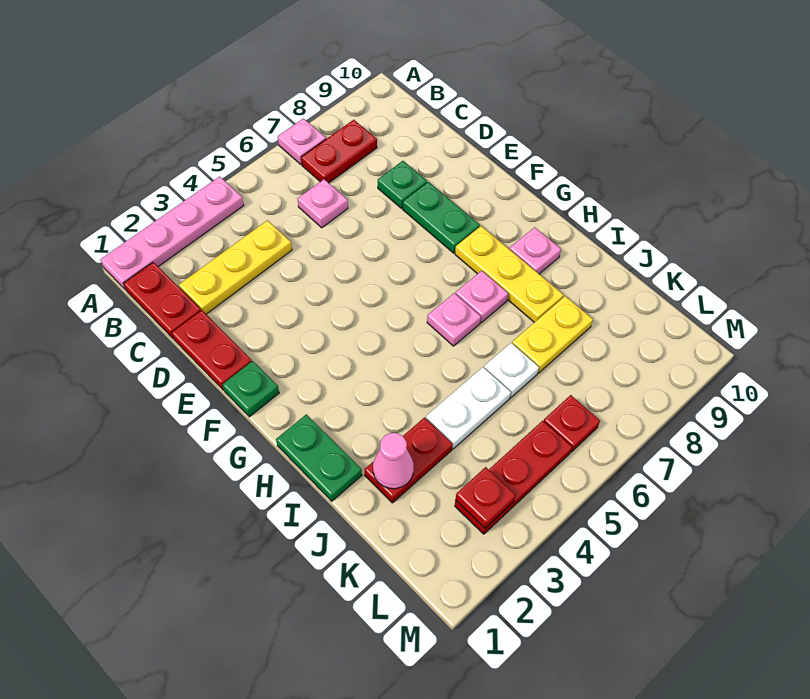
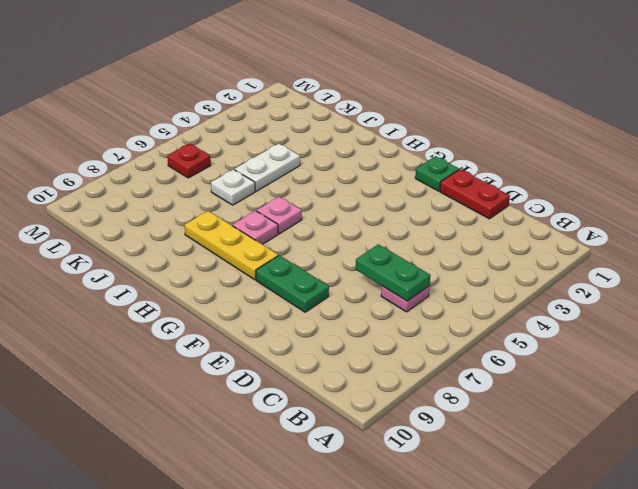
green 1x2 plate [355,244,430,301] -> green 1x2 plate moved to [276,414,362,501]
none -> pink 1x4 plate [100,176,244,290]
none -> pink 1x1 plate [278,118,326,165]
none -> red 1x2 plate [124,262,201,339]

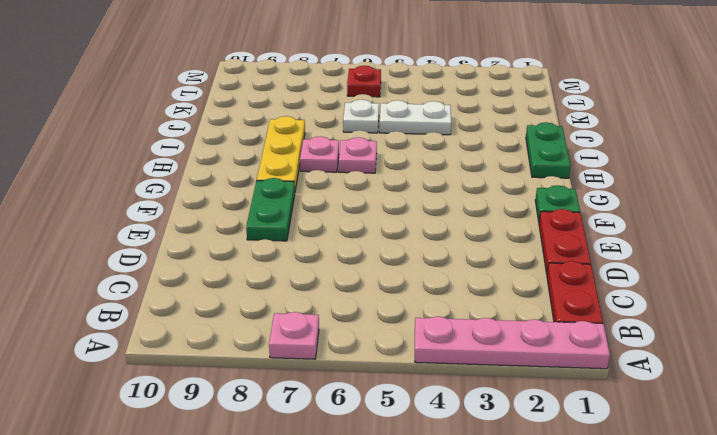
none -> red 1x2 plate [301,120,377,183]
none -> yellow 1x3 plate [179,220,292,314]
none -> pink 1x1 plate [298,179,348,228]

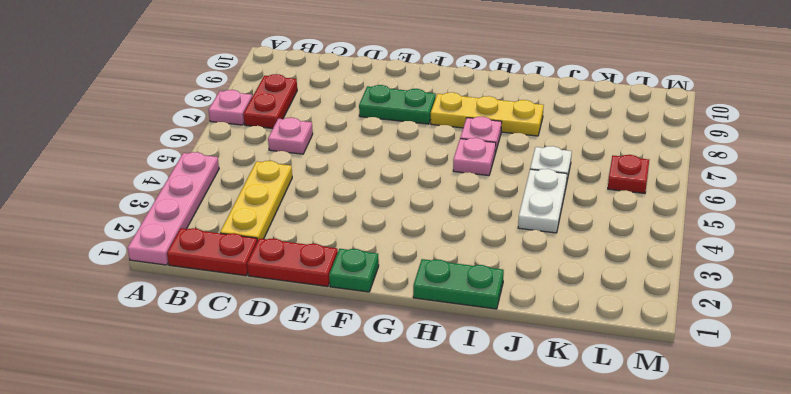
none -> green 1x1 plate [378,161,427,208]
none -> pink 1x1 plate [510,227,561,274]
none -> red 1x2 plate [364,418,453,503]

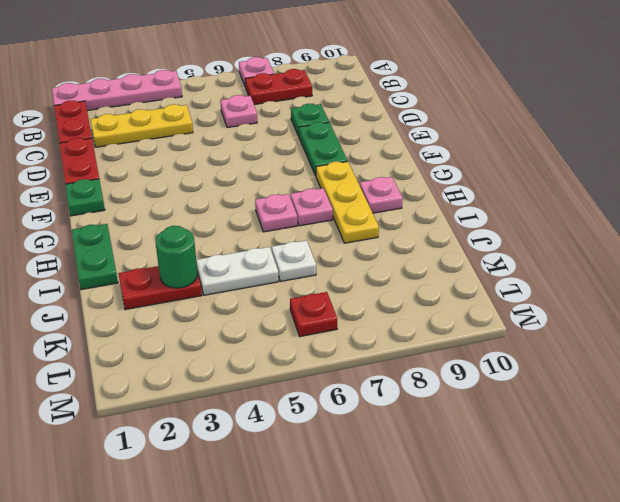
green 1x1 round brick [156,226,198,288] -> none
none -> yellow 1x2 plate [512,296,593,373]
none -> red 1x3 plate [455,421,572,534]
none -> pink 1x1 cone [373,433,414,489]

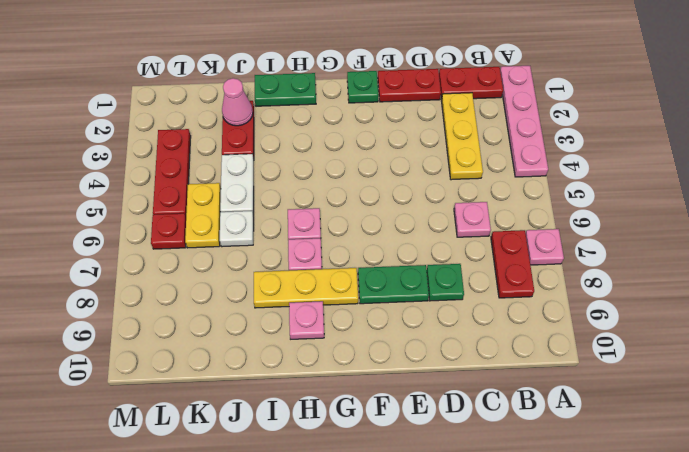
yellow 1x2 plate [185,183,221,248] -> yellow 1x2 plate moved to [512,296,593,373]
none -> red 1x1 plate [455,467,516,528]

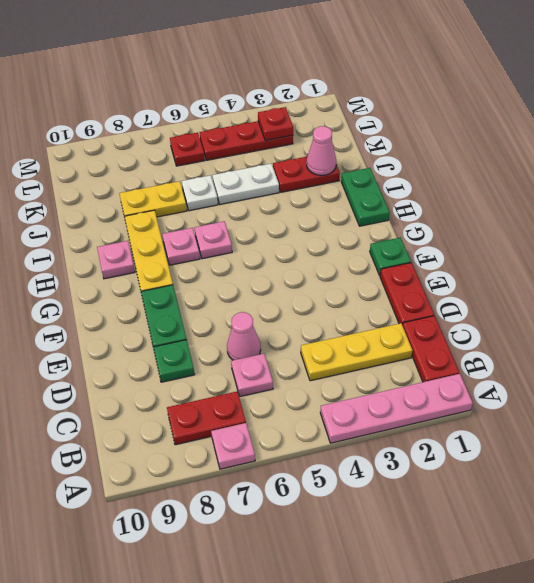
pink 1x1 cone [227,312,261,360] -> none

